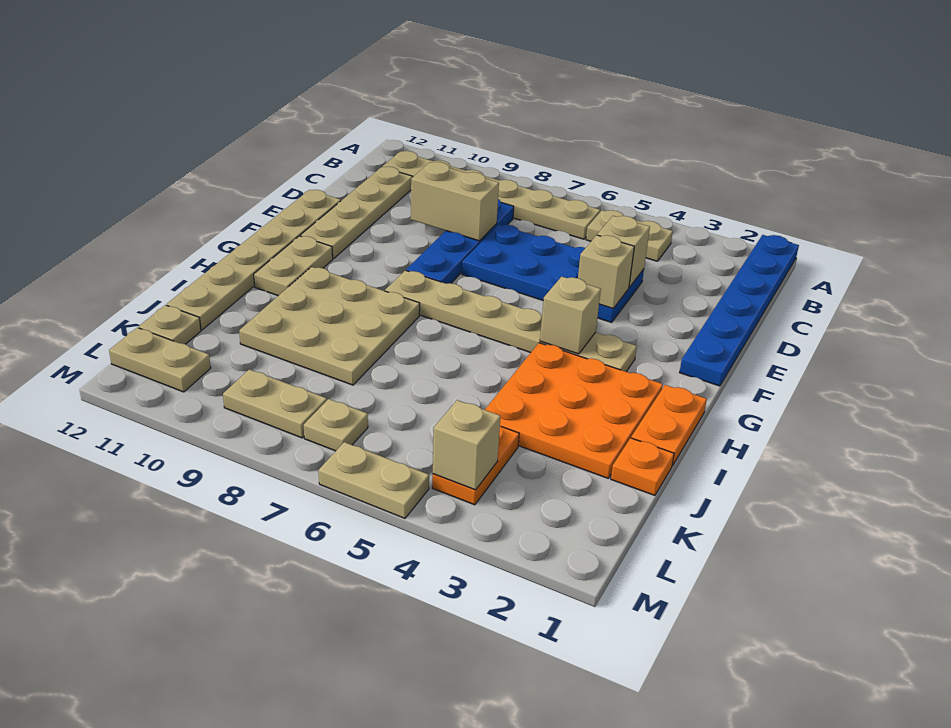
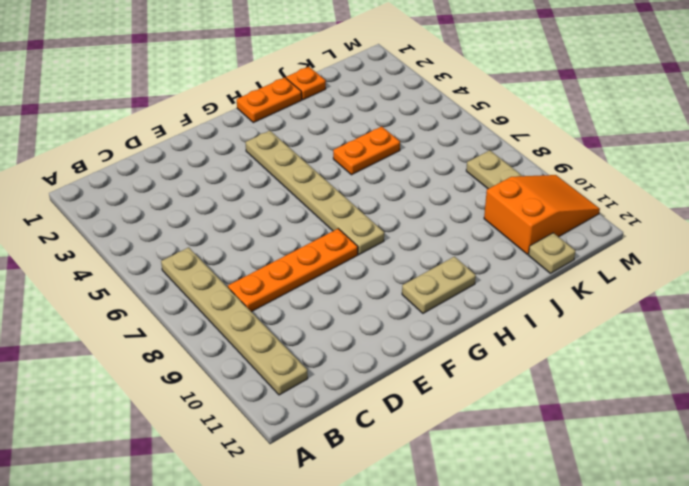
orange 1x4 plate [228,229,358,312] -> blue 1x4 plate [406,199,514,284]
orange 1x2 plate [333,126,400,175] -> orange 1x2 plate moved to [432,426,519,505]
orange 2x3 slope [484,175,600,254] -> tan 1x2 plate [109,328,211,392]
none -> blue 1x6 plate [680,235,799,386]
none -> tan 1x2 plate [586,210,673,261]
none -> tan 1x4 plate [300,167,413,259]

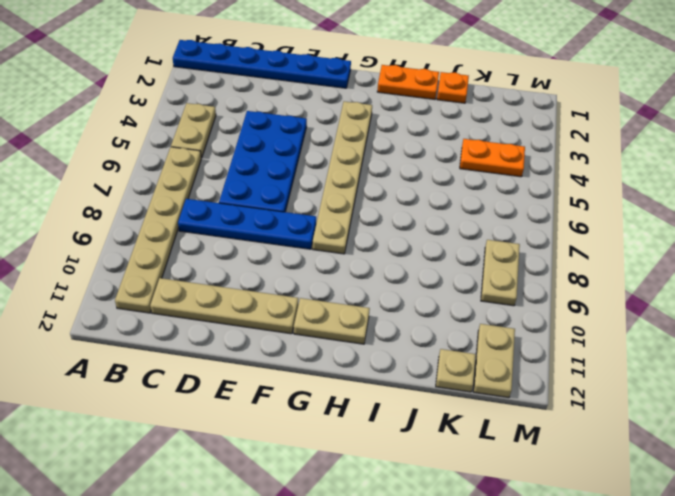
none -> tan 1x6 plate [167,190,341,330]
none -> orange 3x3 plate [485,343,663,479]
none -> tan 3x3 plate [239,267,420,385]

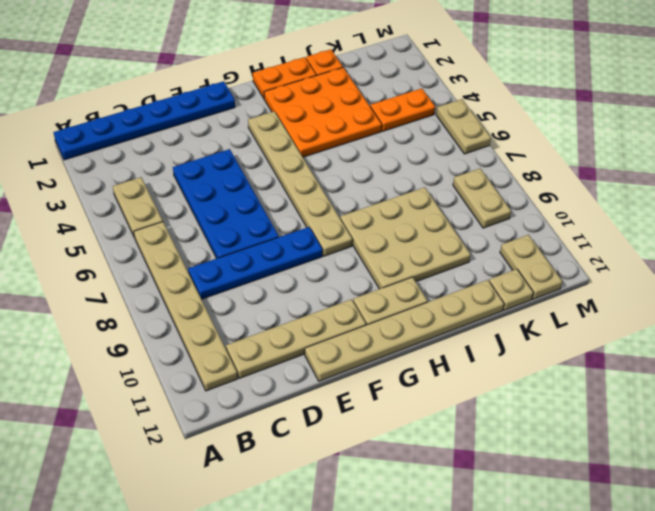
none -> tan 1x1 plate [304,399,368,451]
none -> tan 1x1 brick [597,216,650,287]
none -> tan 1x2 brick [411,162,499,241]

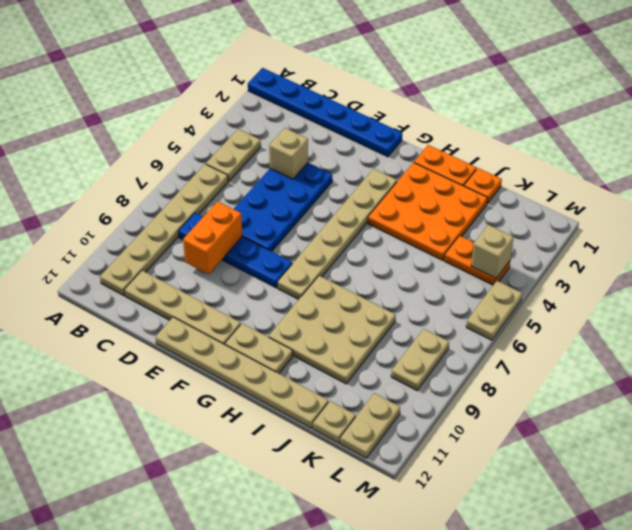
orange 1x2 brick [183,201,242,274] -> tan 1x2 brick [411,162,499,241]
none -> tan 1x1 plate [304,399,368,451]
none -> tan 1x1 brick [578,235,634,308]
none -> tan 1x1 brick [540,277,601,354]

